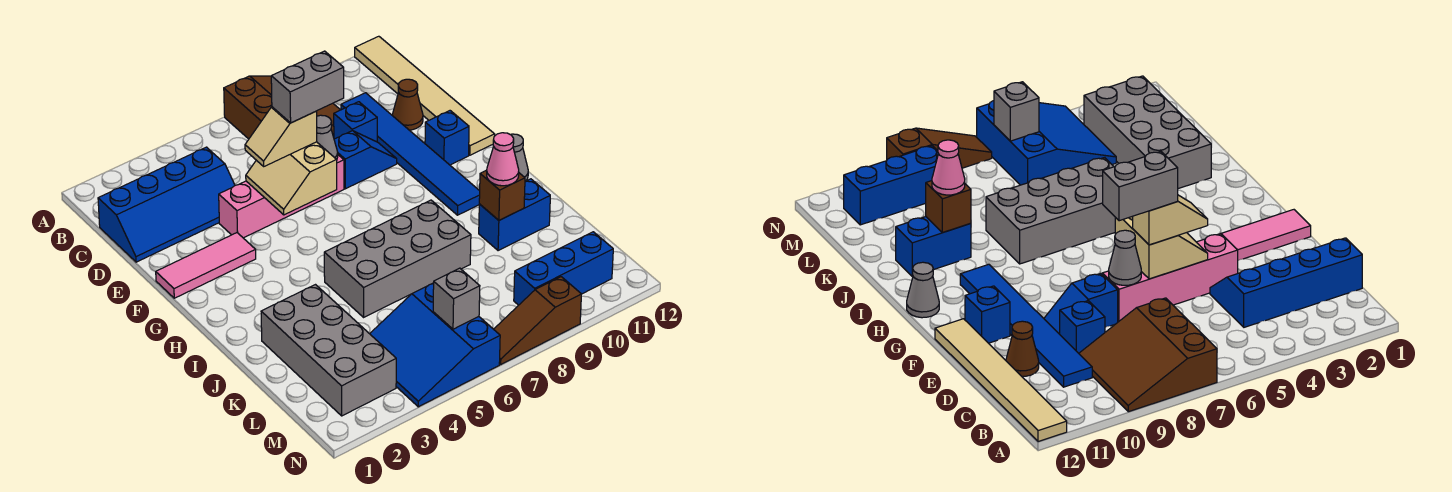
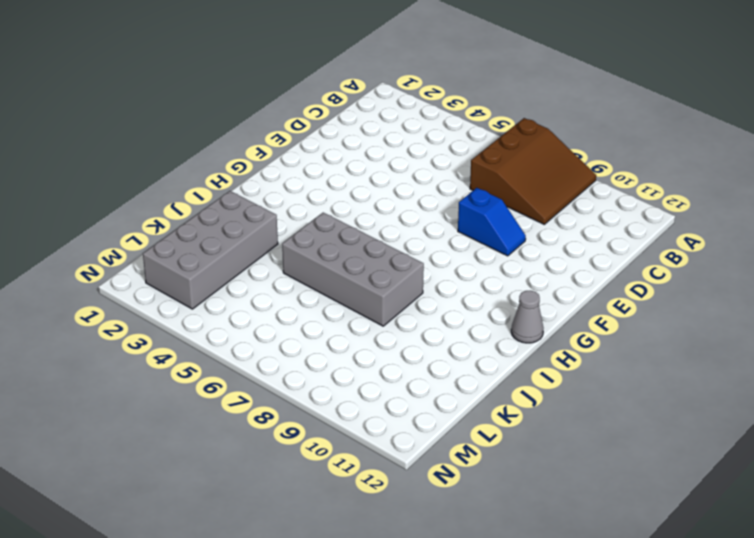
none -> tan 1x6 tile [355,36,495,155]
none -> blue 2x4 slope [98,147,235,262]
none -> blue 1x6 tile [341,93,480,215]

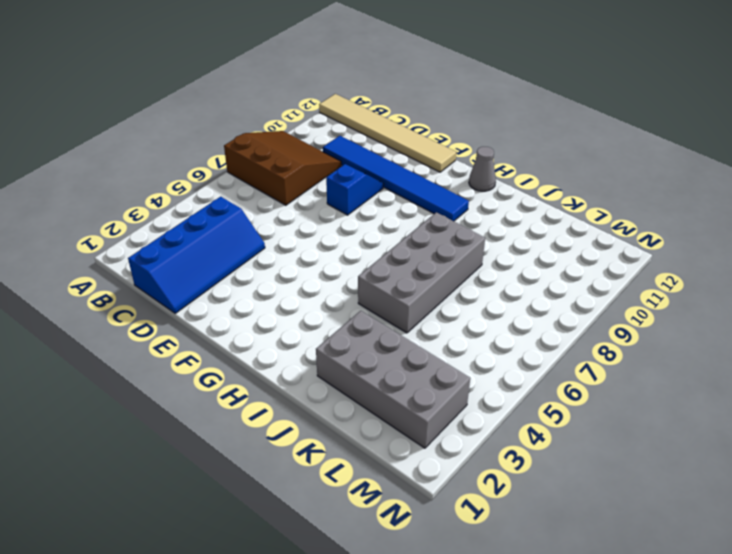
none -> blue 1x1 brick [334,102,377,142]
none -> brown 1x1 cone [392,79,423,130]
none -> pink 1x4 brick [219,155,344,238]

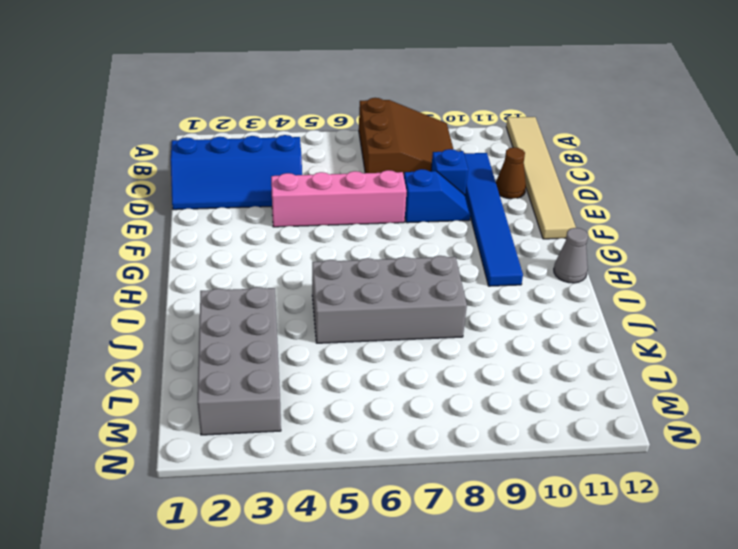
none -> pink 1x3 tile [156,233,256,298]
none -> blue 1x1 brick [425,111,469,165]
none -> blue 1x2 brick [479,179,550,251]

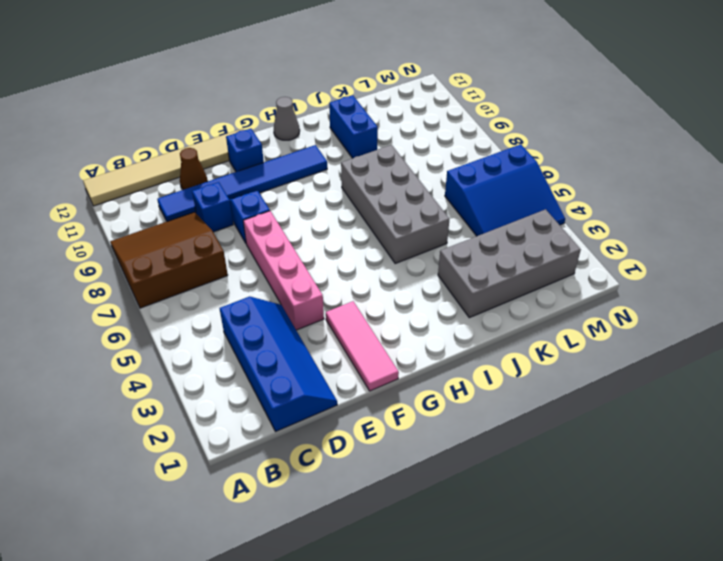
none -> blue 1x3 brick [514,232,613,305]
none -> brown 1x3 slope [494,277,581,364]
none -> tan 2x2 slope [246,142,337,215]

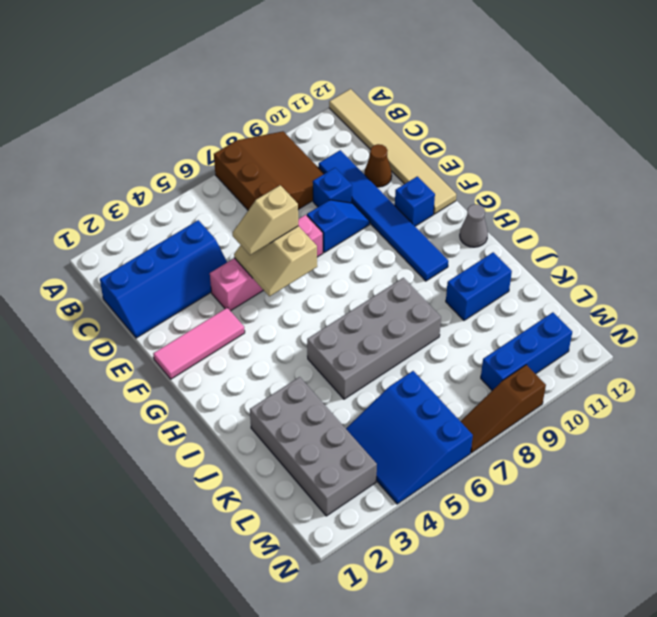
none -> grey 1x1 cone [317,115,338,160]
none -> brown 1x1 brick [479,170,525,220]
none -> grey 1x1 brick [433,268,480,329]

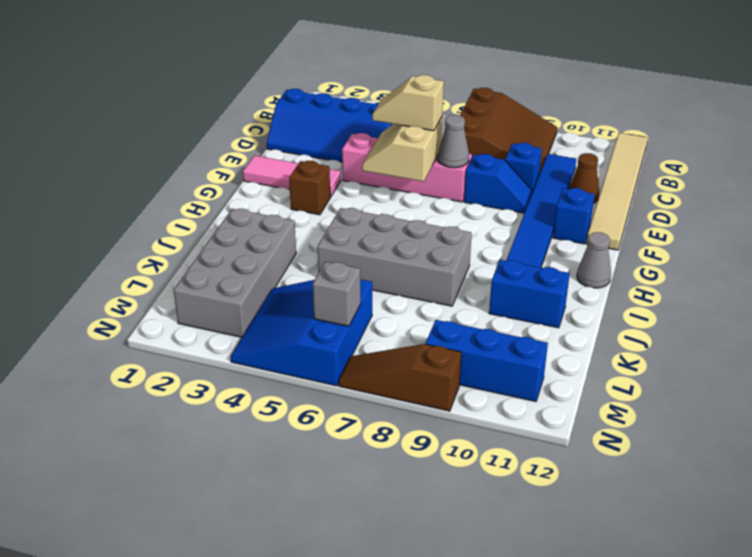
brown 1x1 brick [289,161,330,215] -> brown 1x1 brick moved to [479,170,525,220]
none -> pink 1x1 cone [487,133,519,186]
none -> grey 1x2 brick [271,51,344,123]

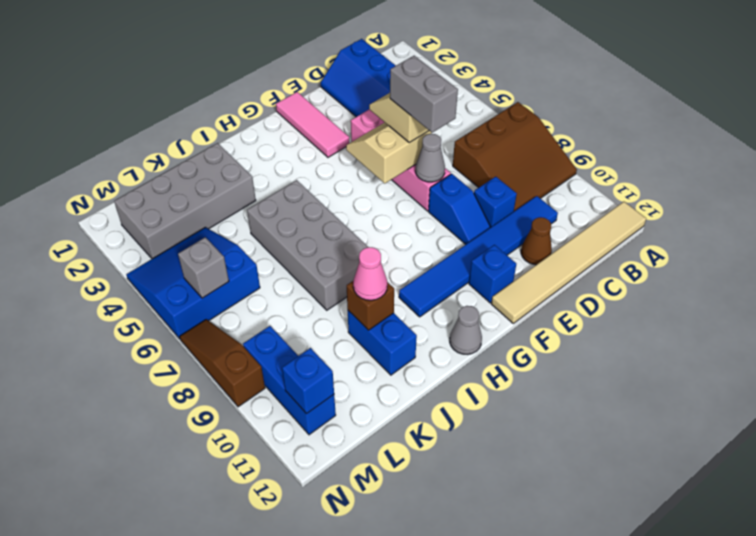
blue 1x1 brick [282,348,334,414] -> none

